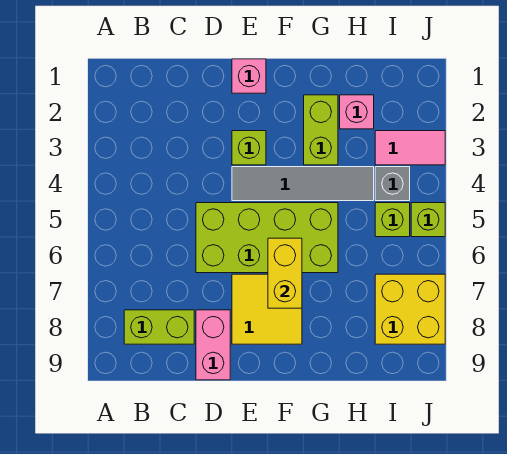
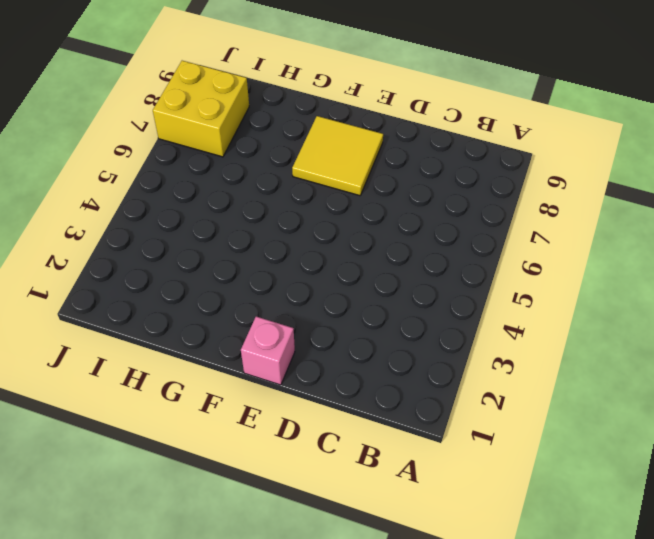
none -> lime 1x2 brick [124,310,194,344]
none -> lime 2x4 brick [196,203,338,273]
none -> pink 1x2 brick [196,310,230,380]

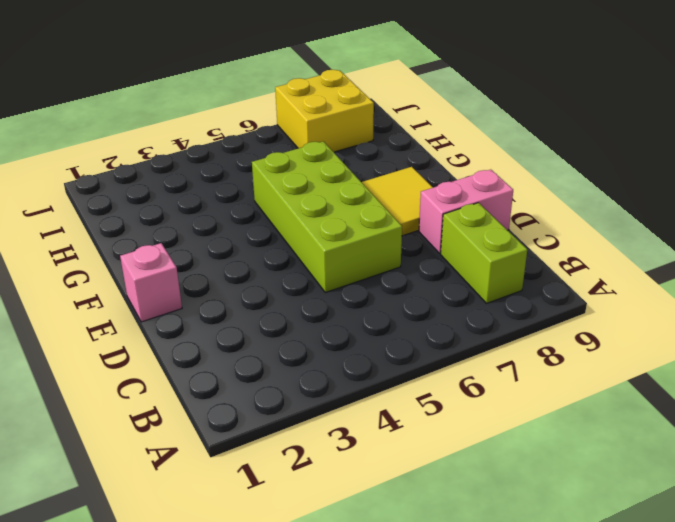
none -> lime 1x1 brick [232,131,266,165]
none -> grey 1x4 tile [232,167,374,201]
none -> lime 1x2 brick [304,95,338,165]

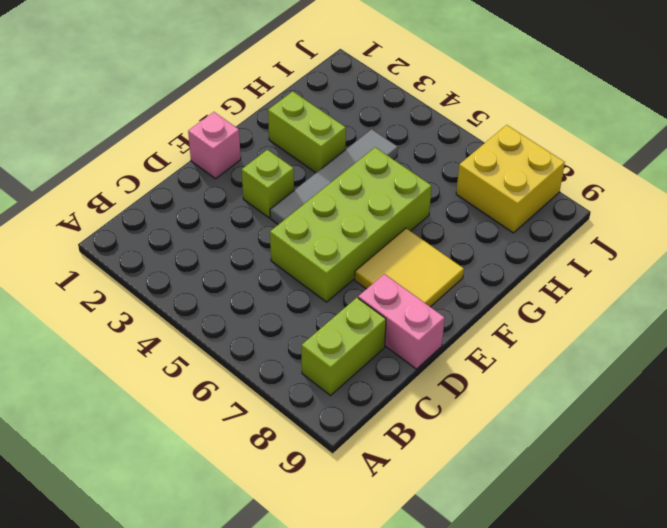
none -> pink 1x1 brick [340,95,374,129]
none -> pink 1x2 tile [375,131,445,165]
none -> grey 1x1 brick [375,167,410,201]

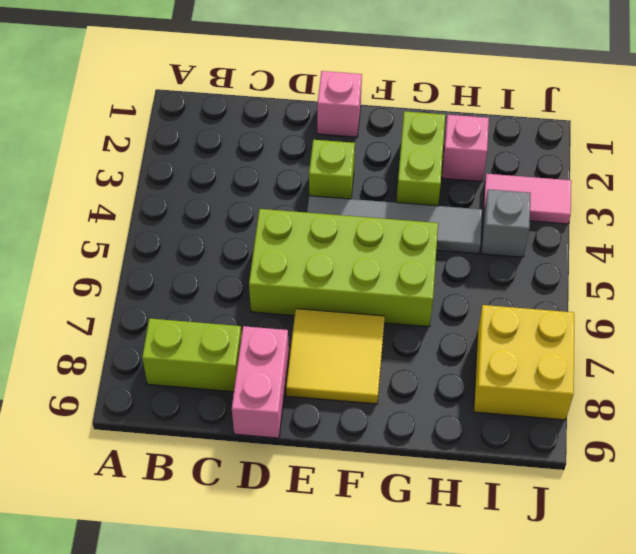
none -> lime 1x1 brick [375,203,410,237]
none -> lime 1x1 brick [411,203,445,237]
none -> yellow 1x2 brick [268,238,302,308]

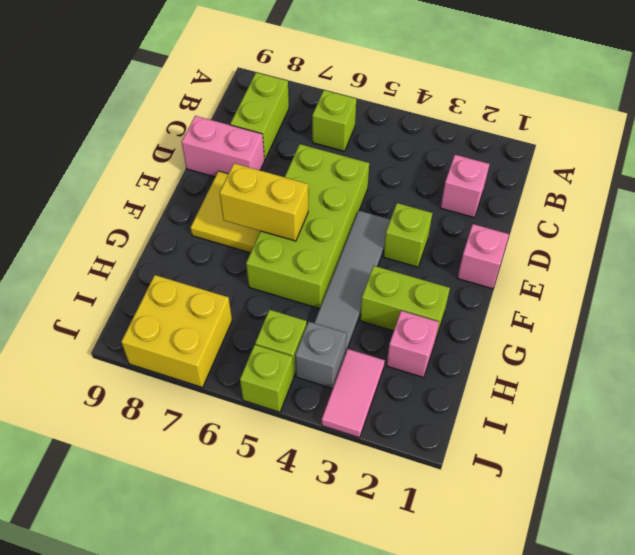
lime 1x1 brick [312,90,356,151] -> none
pink 1x1 brick [441,155,489,217] -> none

